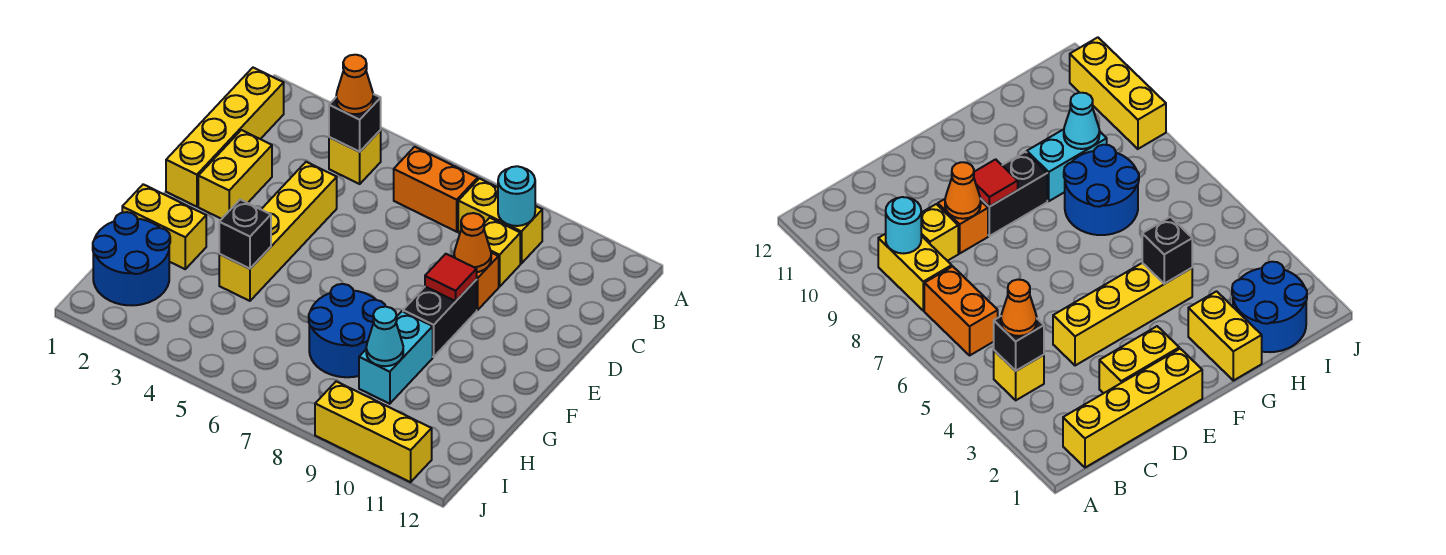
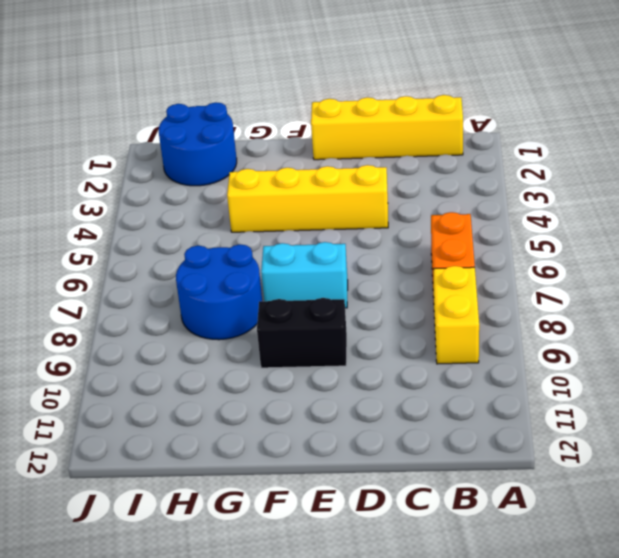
cyan 1x2 brick [261,242,348,308] -> cyan 1x2 brick moved to [359,311,433,404]
none -> yellow 1x1 brick [329,130,381,184]
none -> yellow 1x1 brick [484,218,520,287]
none -> yellow 1x2 brick [198,130,272,219]

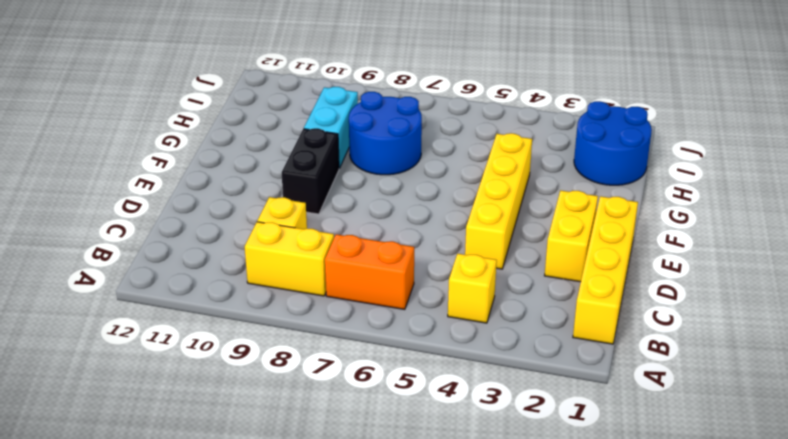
none -> orange 1x1 brick [453,253,499,310]
none -> yellow 1x2 brick [122,184,206,269]
none -> yellow 1x3 brick [315,381,432,482]

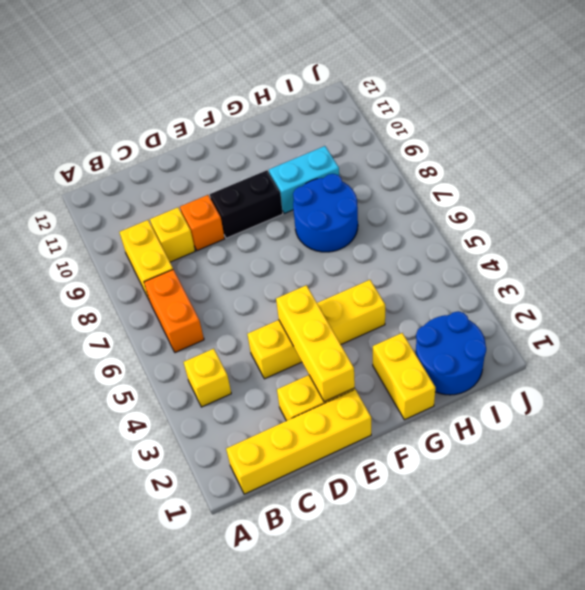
yellow 1x3 brick [276,285,355,402] -> yellow 1x3 brick moved to [315,381,432,482]
none -> black 1x1 brick [329,94,381,152]
none -> cyan 1x1 round brick [498,166,535,226]
none -> orange 1x1 cone [454,213,491,272]

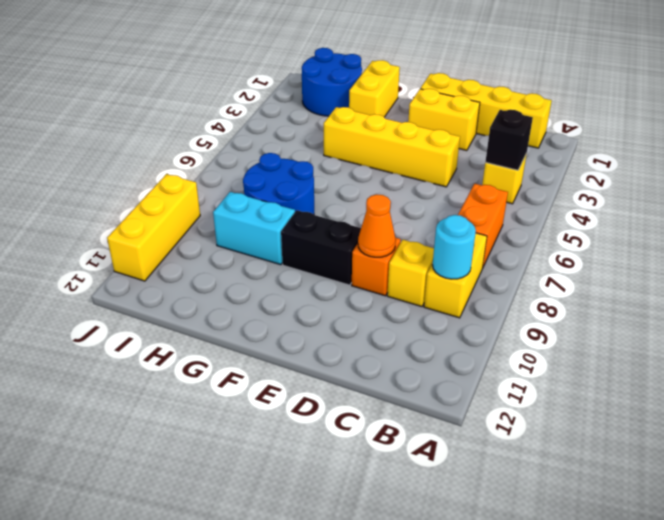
none -> red 1x1 tile [425,254,477,301]
none -> black 1x1 brick [219,200,271,269]
none -> cyan 1x1 cone [366,307,403,366]

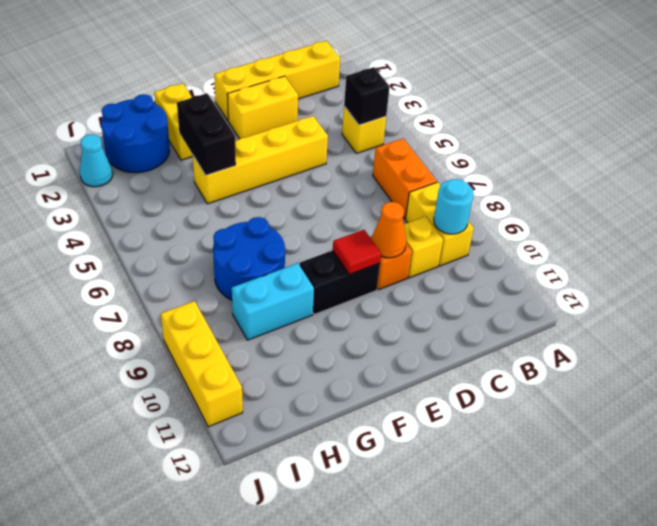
black 1x2 brick [177,93,236,175] -> black 1x1 brick [219,200,271,269]
cyan 1x1 cone [80,134,113,187] -> cyan 1x1 cone moved to [366,307,403,366]
none -> orange 1x1 cone [336,55,373,114]

